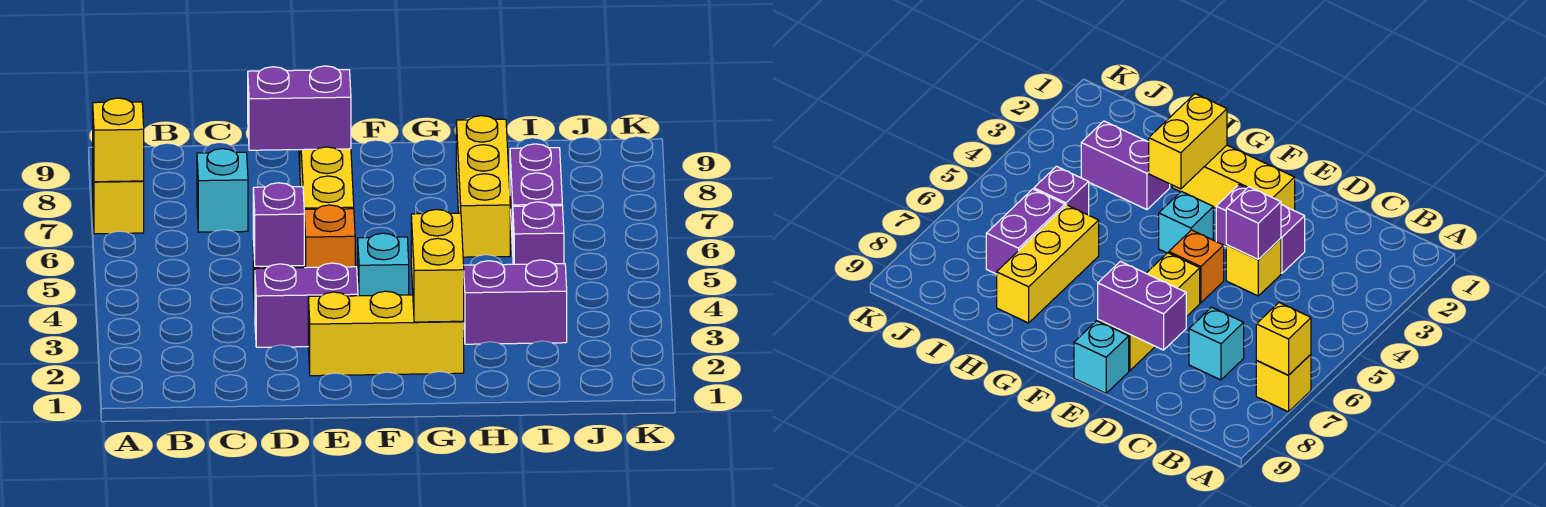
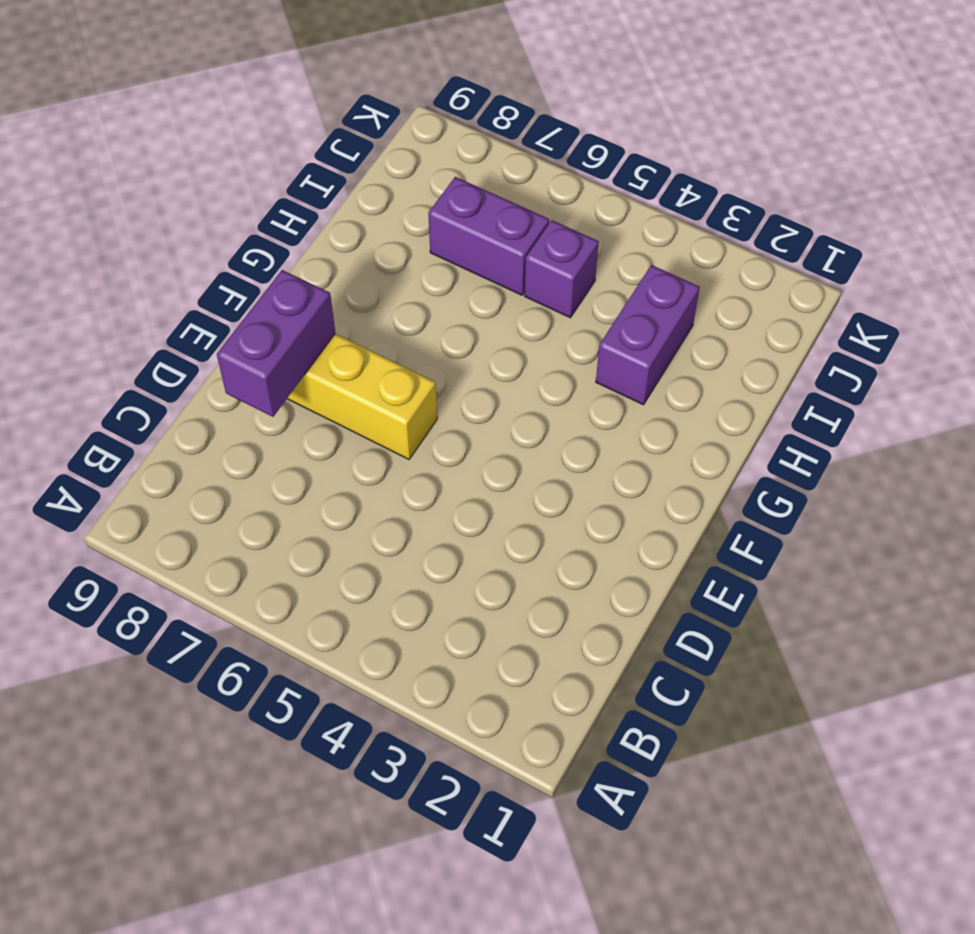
none -> yellow 1x1 brick [93,171,144,234]
none -> cyan 1x1 brick [197,149,248,232]
none -> purple 1x2 brick [255,263,358,347]

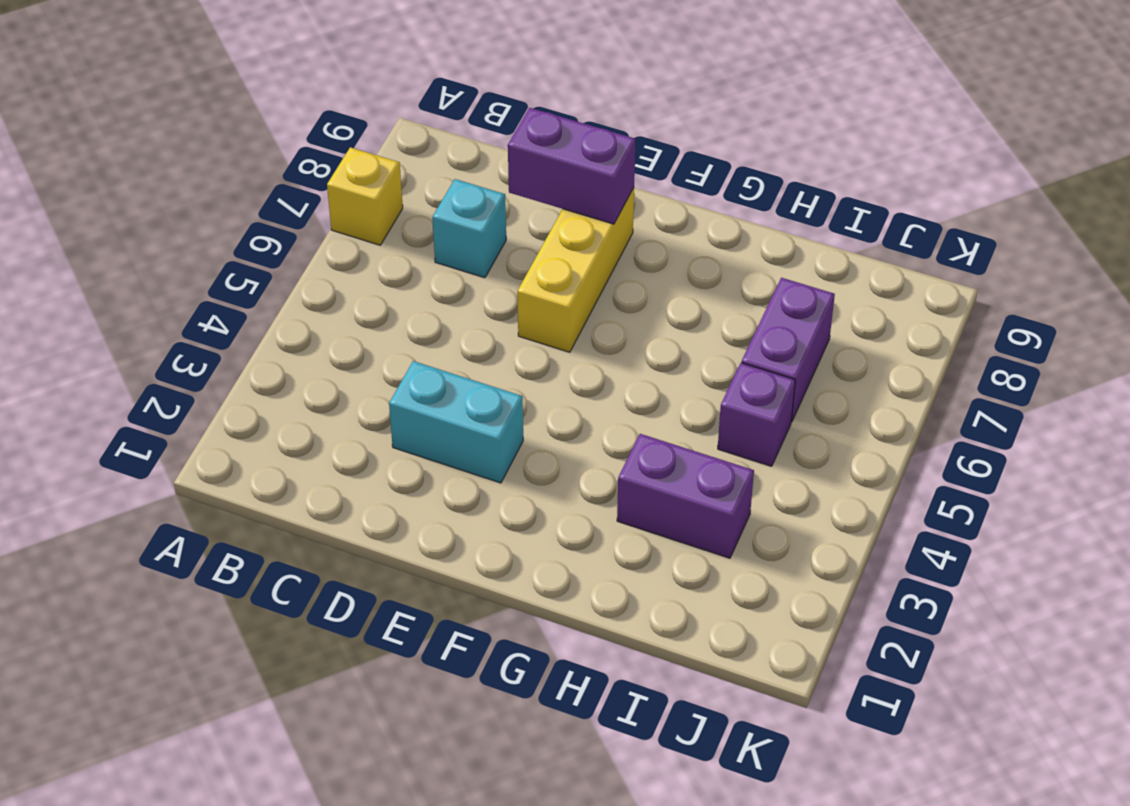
cyan 1x2 brick [389,361,523,483] -> purple 1x2 brick [255,263,358,347]
none -> yellow 1x1 brick [1226,238,1281,296]
none -> yellow 1x3 brick [308,291,464,376]
none -> orange 1x1 brick [304,205,355,268]

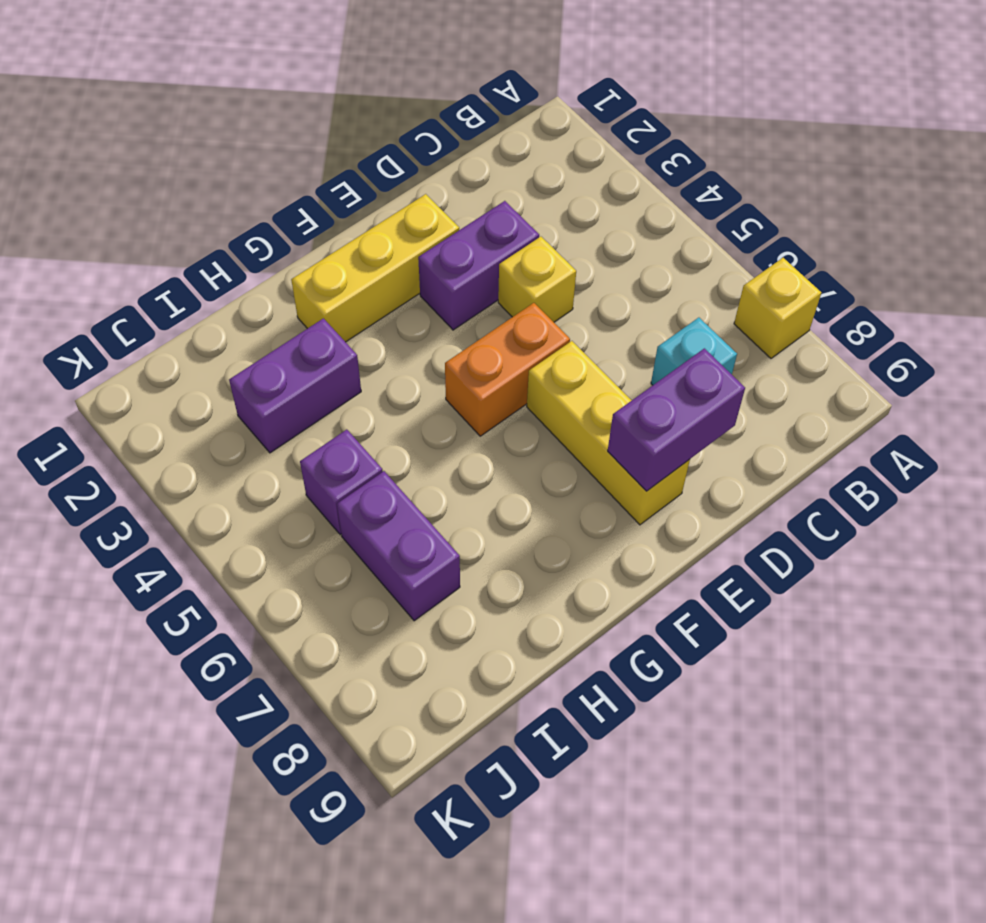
orange 1x2 brick [445,303,570,436] -> orange 1x1 brick [304,205,355,268]
none -> cyan 1x1 brick [1074,321,1129,393]
none -> cyan 1x1 brick [358,233,409,296]
none -> yellow 1x3 brick [456,116,510,257]

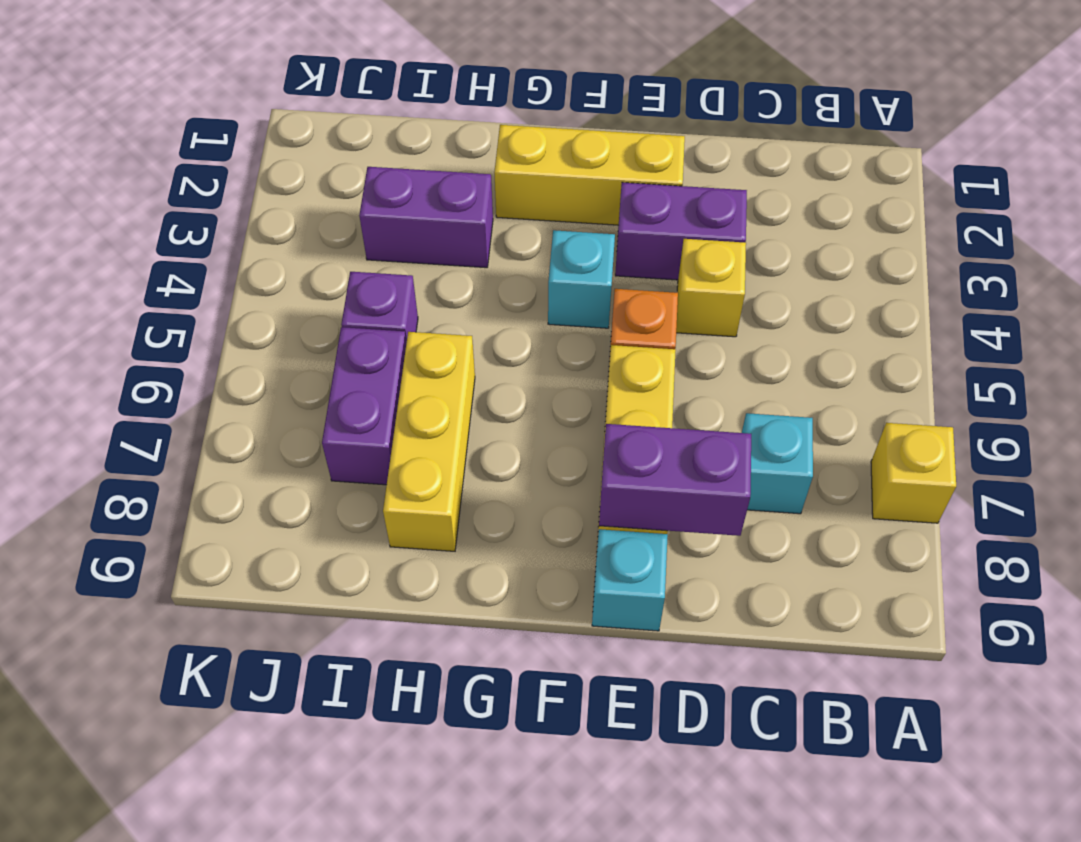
none -> yellow 1x1 brick [93,98,144,182]
none -> purple 1x1 brick [253,183,304,266]
none -> yellow 1x2 brick [411,209,464,322]

